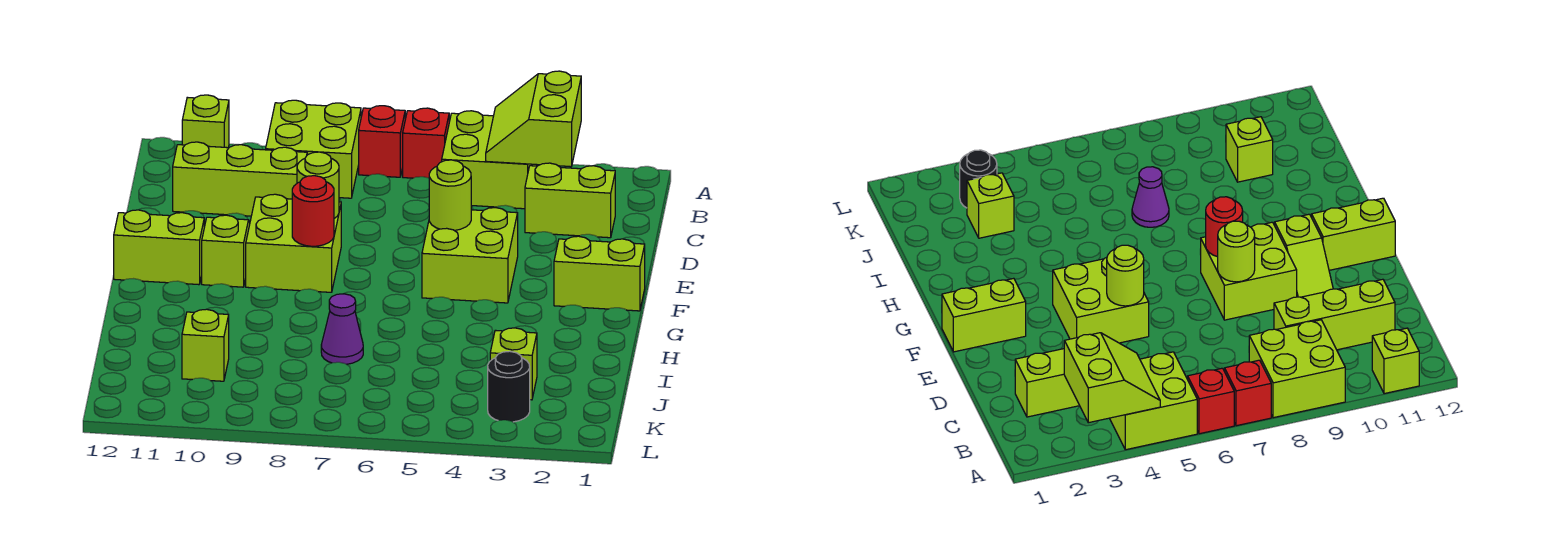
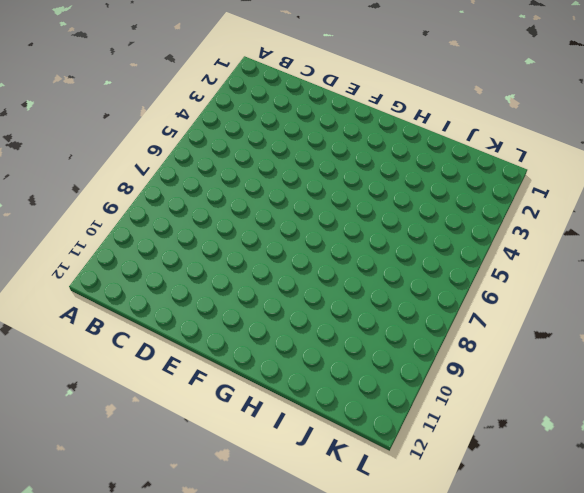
none -> lime 2x2 brick [442,111,537,209]
none -> red 1x1 brick [403,108,449,178]
none -> red 1x1 brick [359,106,405,177]

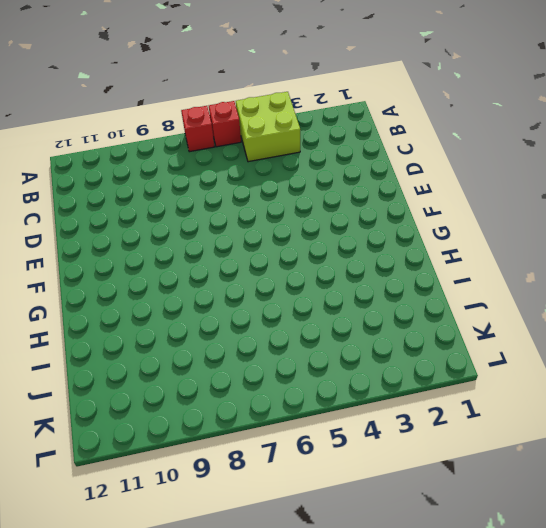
none -> lime 2x2 brick [266,100,361,198]
none -> lime 1x1 brick [182,95,229,148]
none -> lime 1x2 brick [525,163,615,238]

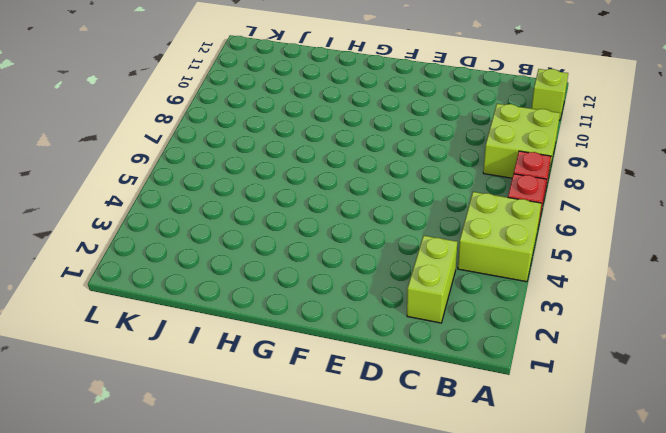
none -> lime 1x3 brick [173,142,307,216]
none -> lime 2x2 brick [422,208,518,303]
none -> lime 2x2 brick [246,194,341,292]

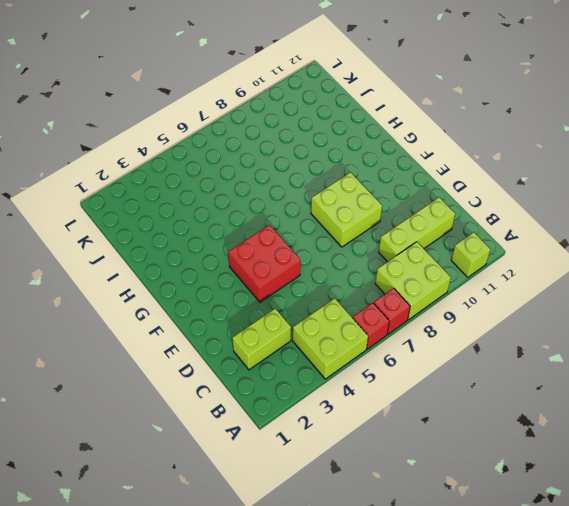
red 2x2 brick [228,225,301,302] -> lime 2x2 brick [422,208,518,303]
none -> lime 1x2 slope [202,215,250,287]
none -> lime 1x2 brick [554,236,645,311]
none -> lime 1x2 brick [114,210,204,285]

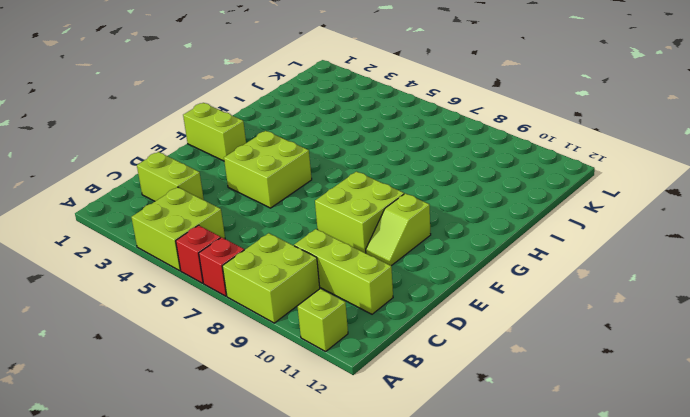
none -> lime 1x2 brick [114,210,204,285]
none -> purple 1x1 cone [321,294,363,364]
none -> lime 1x1 brick [490,328,537,400]

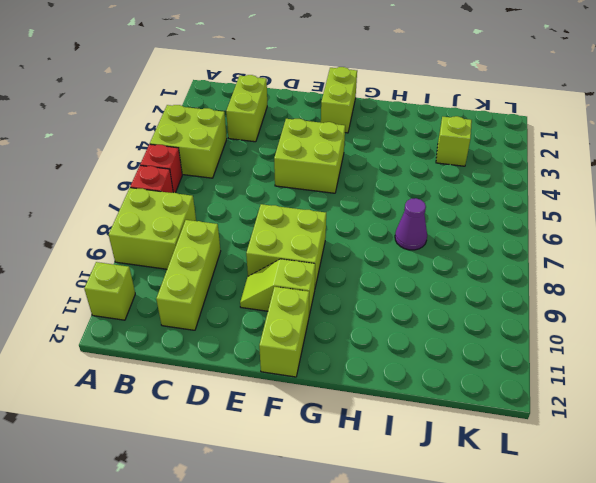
none -> lime 1x1 brick [182,309,229,381]
none -> black 1x1 round brick [488,351,530,422]
none -> lime 2x2 slope [486,71,581,167]

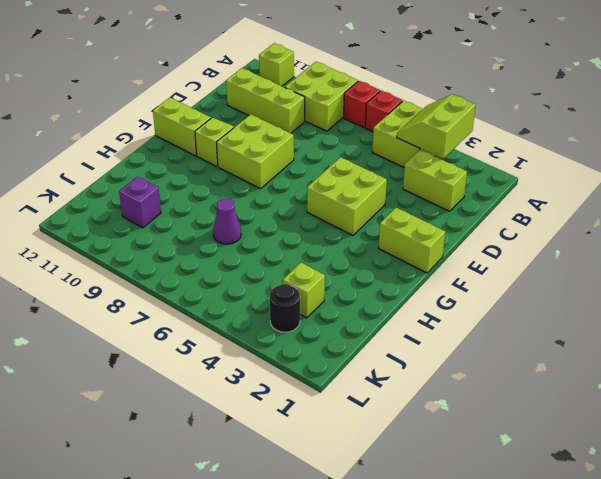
purple 1x1 brick [119,177,161,228] -> lime 1x1 brick [182,309,229,381]
none -> lime 1x1 round brick [429,160,471,231]
none -> lime 1x1 round brick [297,152,339,218]
none -> red 1x1 round brick [292,176,334,246]

